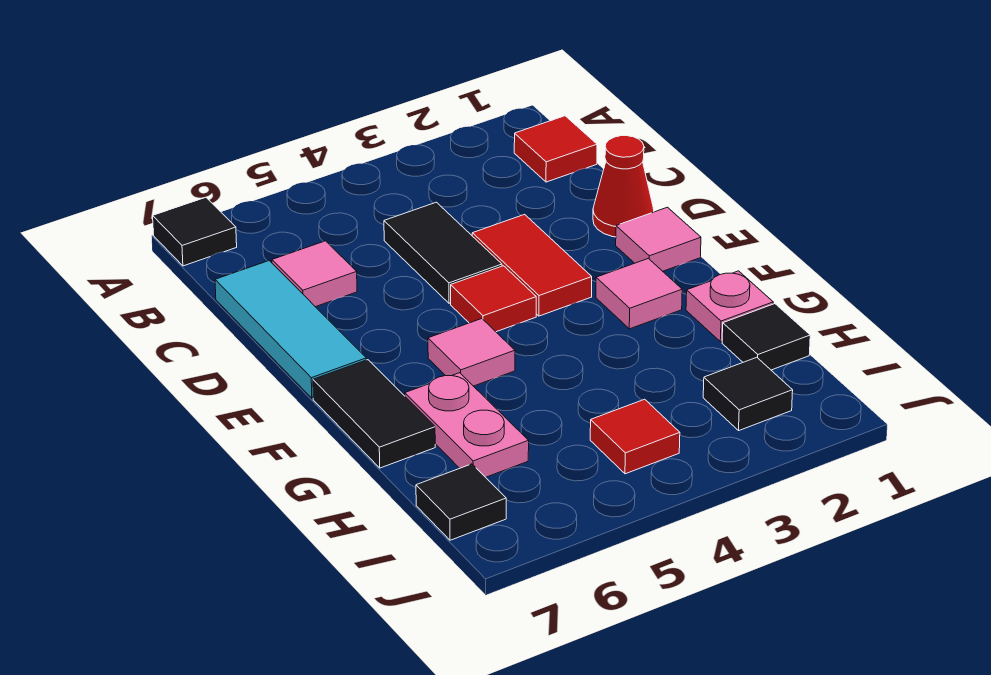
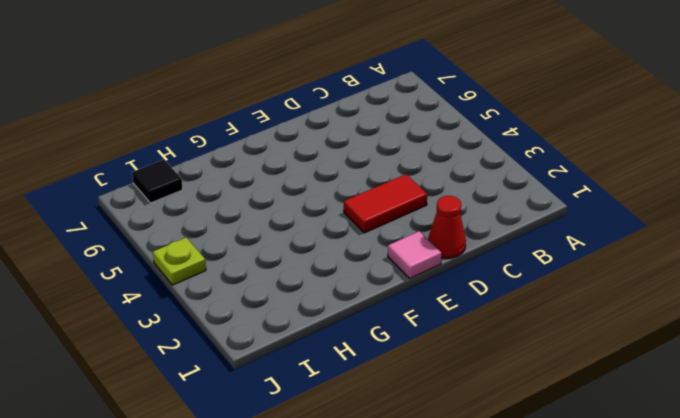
lime 1x1 plate [153,237,206,285] -> none
none -> black 1x1 tile [153,197,237,266]
none -> red 1x1 tile [514,116,597,182]
none -> black 1x2 tile [384,202,502,303]

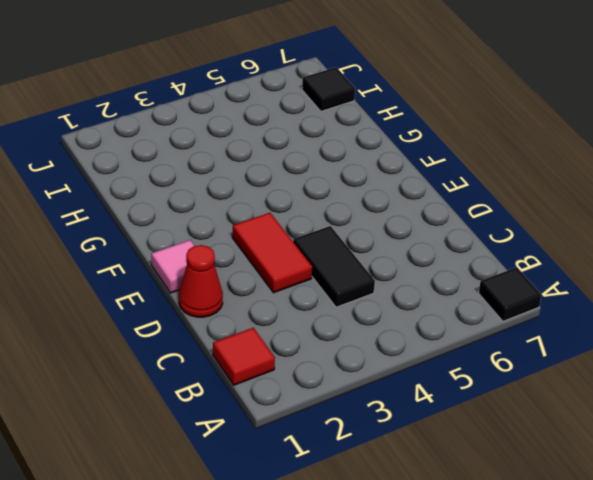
none -> pink 1x1 tile [272,241,357,307]
none -> cyan 1x3 tile [215,261,366,398]
none -> red 1x1 tile [451,266,536,332]

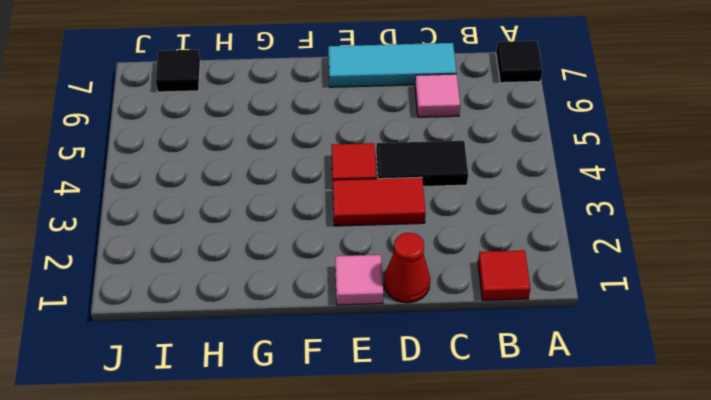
none -> pink 1x1 tile [596,258,682,329]
none -> pink 1x1 tile [428,319,515,386]
none -> black 1x2 tile [313,360,435,468]

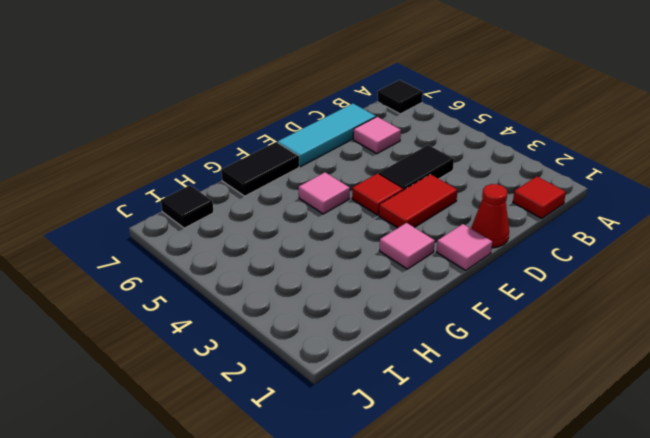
none -> pink 1x1 plate [686,271,773,342]
none -> pink 1x2 plate [405,373,529,477]
none -> black 1x1 tile [722,304,810,370]

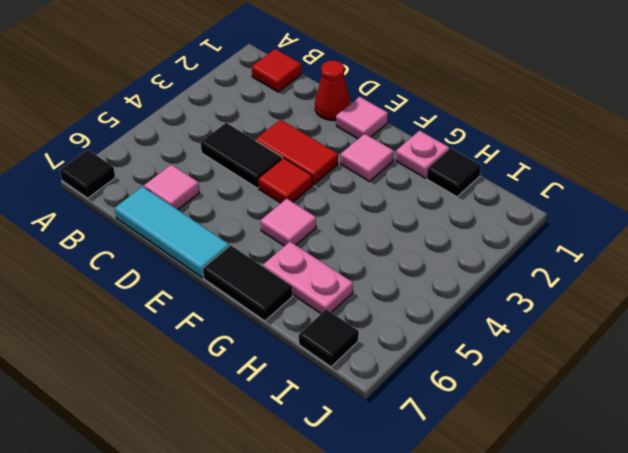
none -> black 1x1 tile [703,357,793,430]
none -> red 1x1 tile [590,399,680,474]

